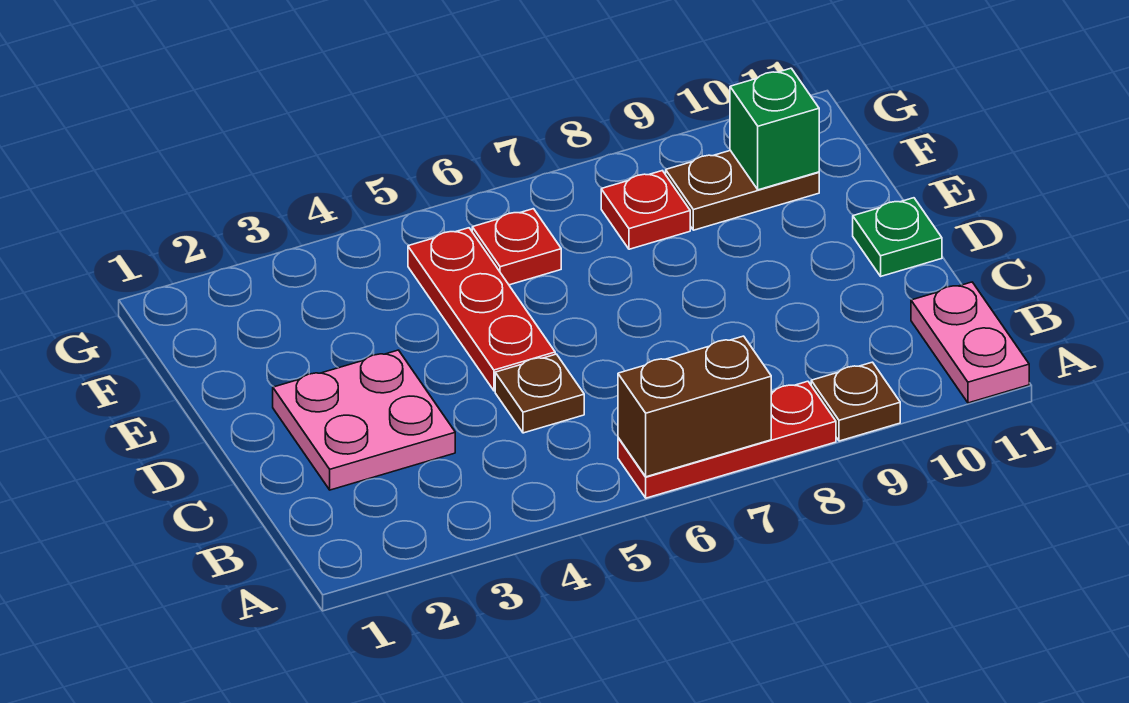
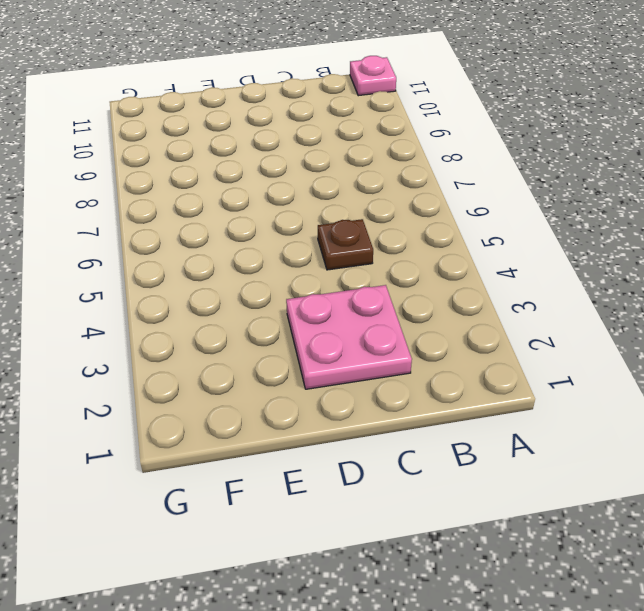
pink 1x1 plate [350,56,396,96] -> pink 1x2 plate [911,282,1029,403]
none -> red 1x3 plate [618,381,836,498]
none -> brown 1x1 plate [811,362,900,441]
none -> red 1x3 plate [408,228,555,391]

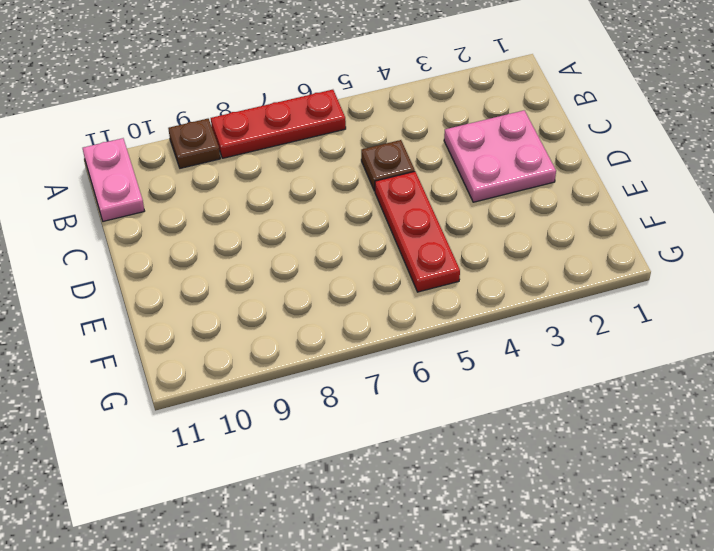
none -> green 1x1 plate [853,198,942,276]
none -> red 1x1 plate [472,209,561,285]
none -> red 1x1 plate [601,171,690,249]

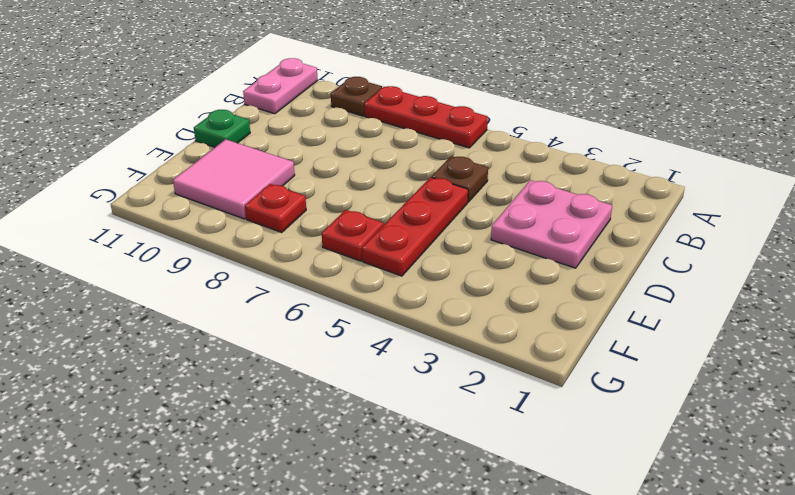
pink 2x2 tile [173,139,295,219] -> brown 1x2 plate [666,150,819,230]
none -> brown 1x2 brick [618,336,771,477]
none -> green 1x1 brick [730,68,819,190]

